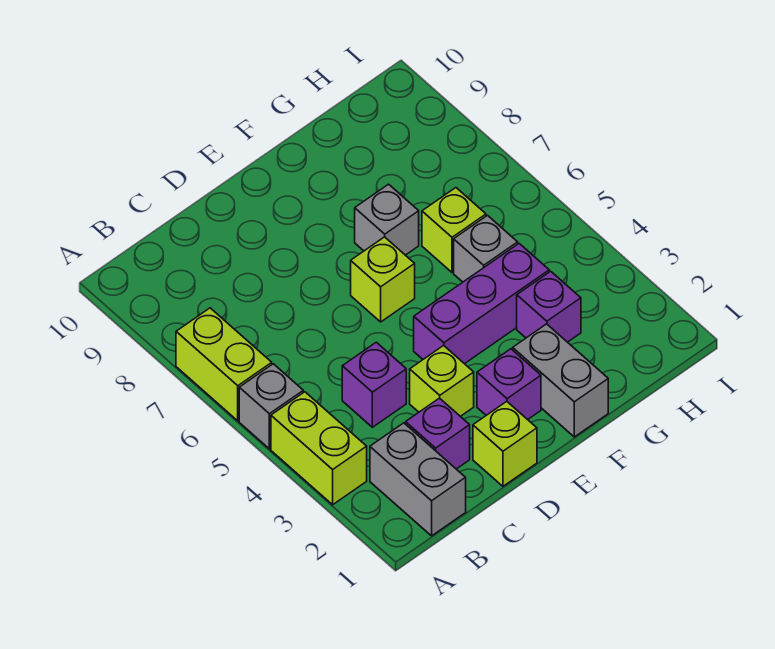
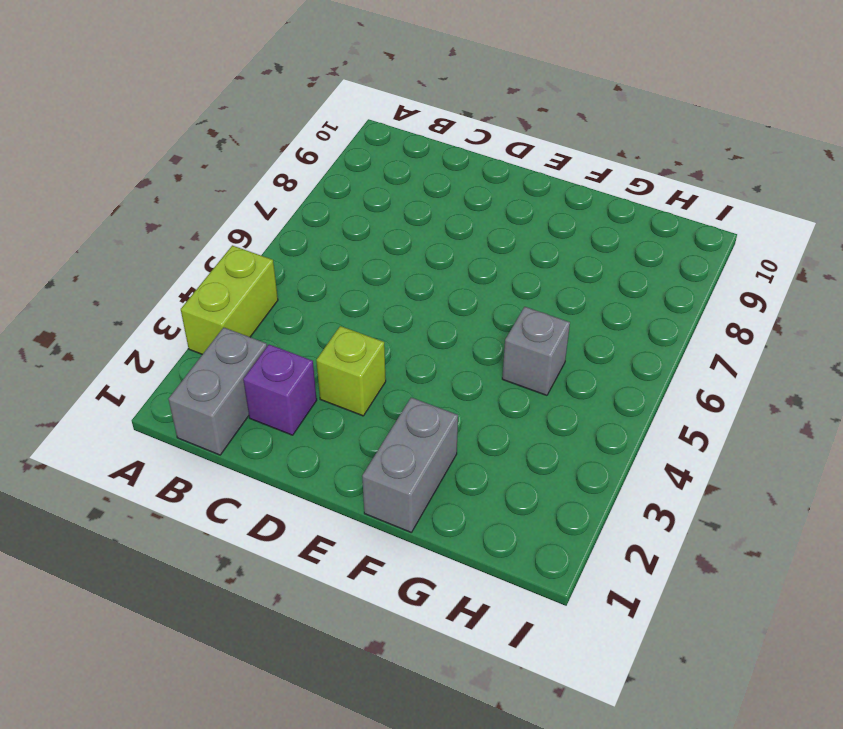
none -> grey 1x1 brick [239,364,303,449]
none -> lime 1x2 brick [176,308,272,421]
none -> purple 1x1 brick [342,342,406,427]

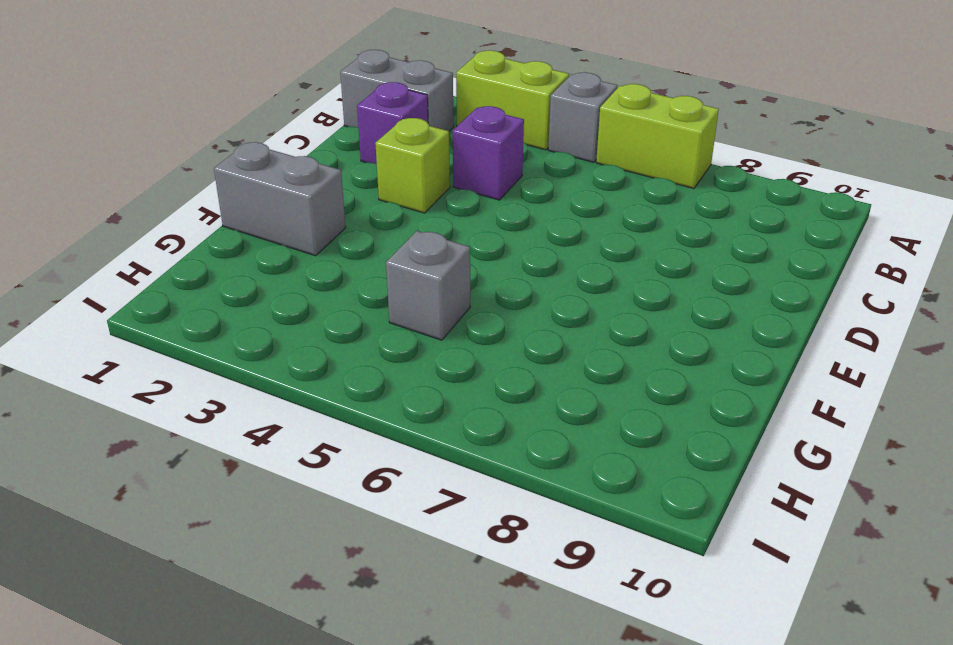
none -> lime 1x1 brick [473,402,537,486]
none -> purple 1x1 brick [477,349,541,420]
none -> purple 1x3 brick [414,244,549,364]

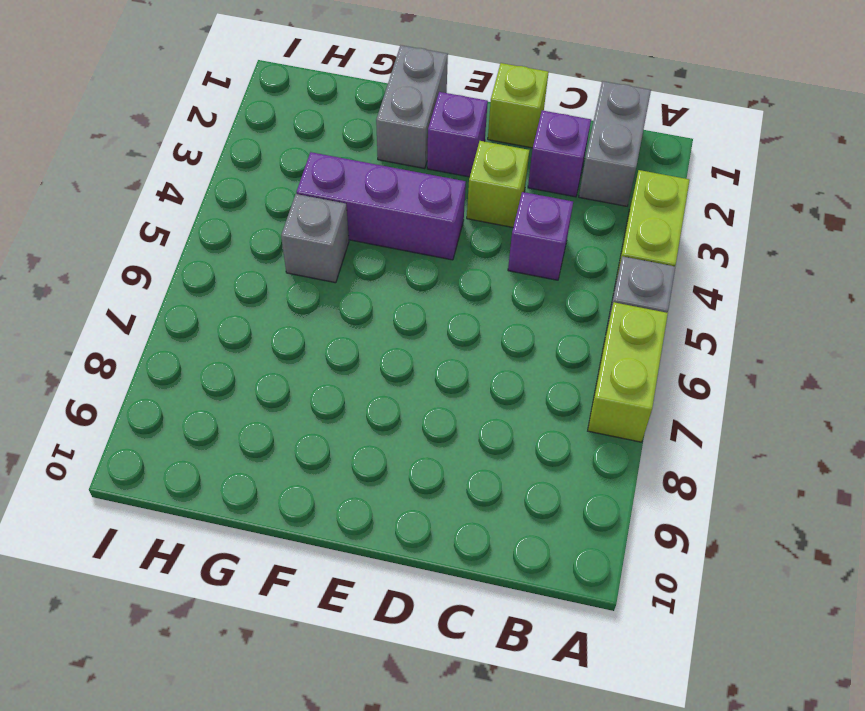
none -> lime 1x1 brick [351,237,415,322]
none -> grey 1x1 brick [355,184,419,255]
none -> purple 1x1 brick [517,271,581,342]

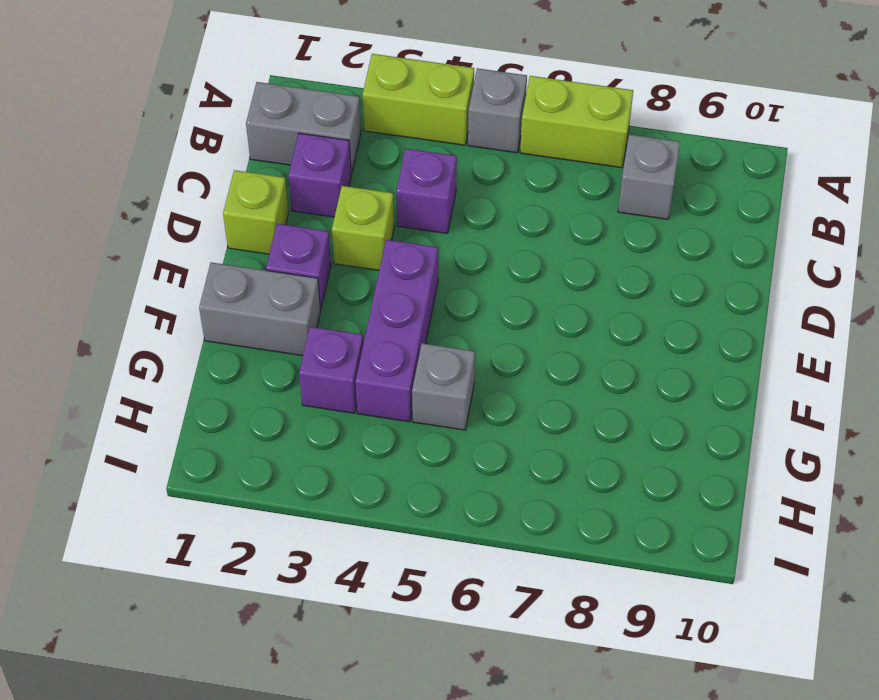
grey 1x1 brick [618,134,680,219] -> grey 1x1 brick moved to [355,184,419,255]
none -> lime 1x1 brick [351,237,415,322]
none -> lime 1x1 brick [422,188,486,272]

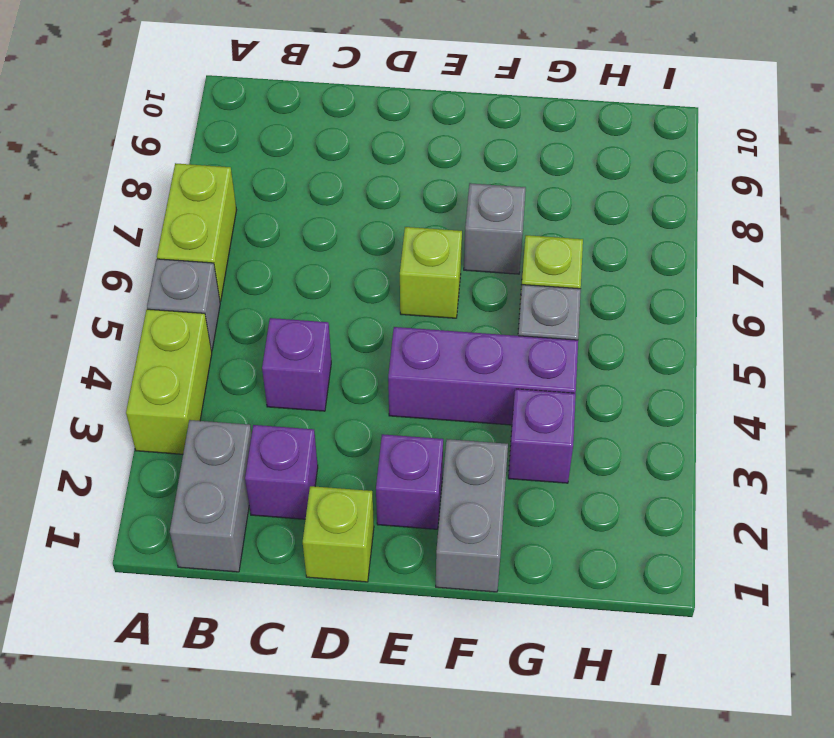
none -> lime 1x1 brick [410,346,474,416]

